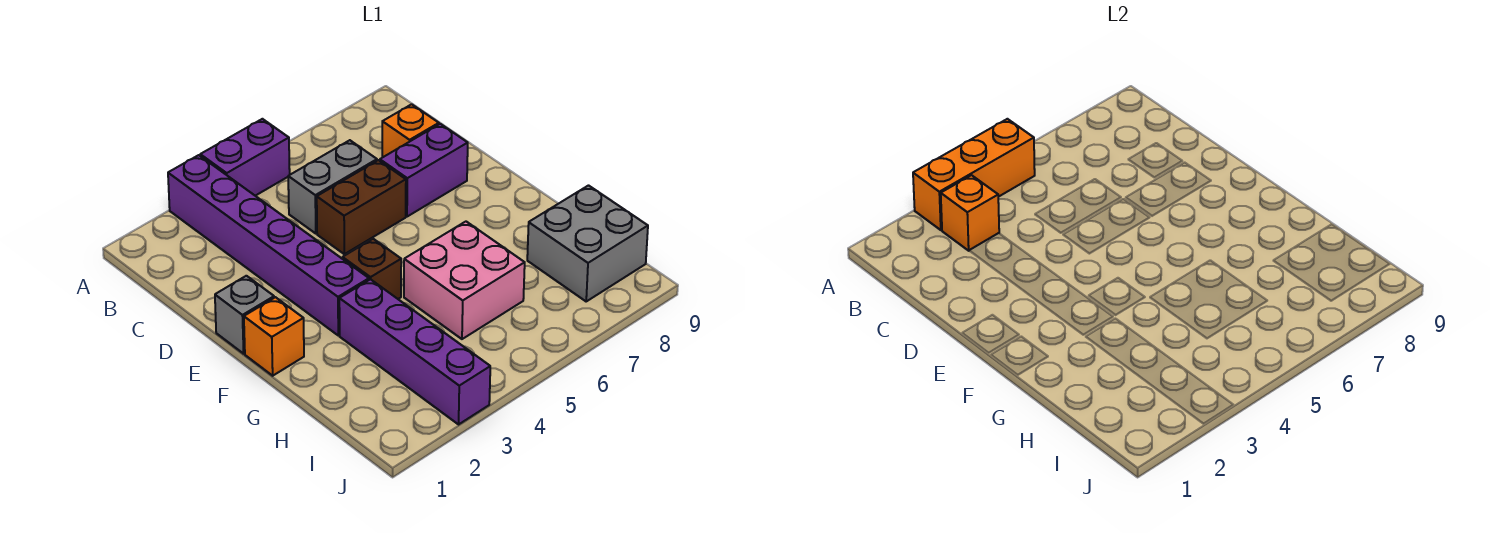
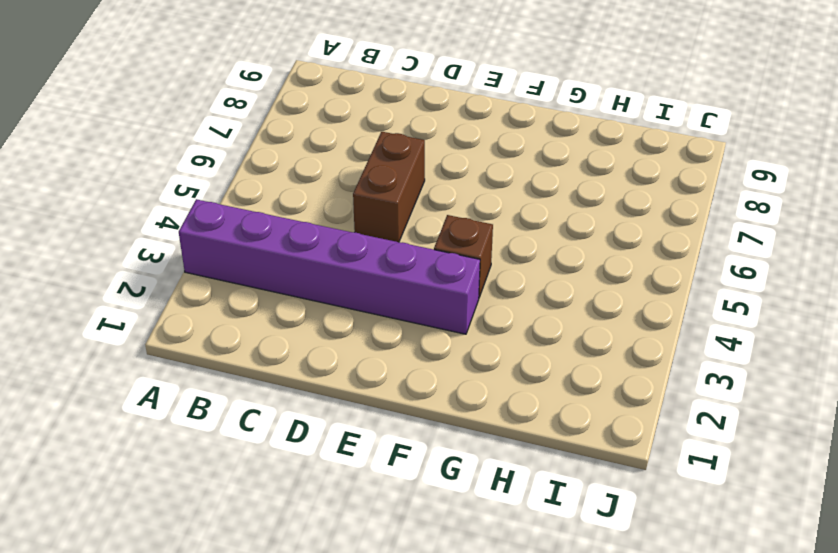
none -> purple 1x2 brick [200,119,290,196]
none -> grey 1x2 brick [288,140,377,233]
none -> orange 1x1 brick [382,104,439,157]

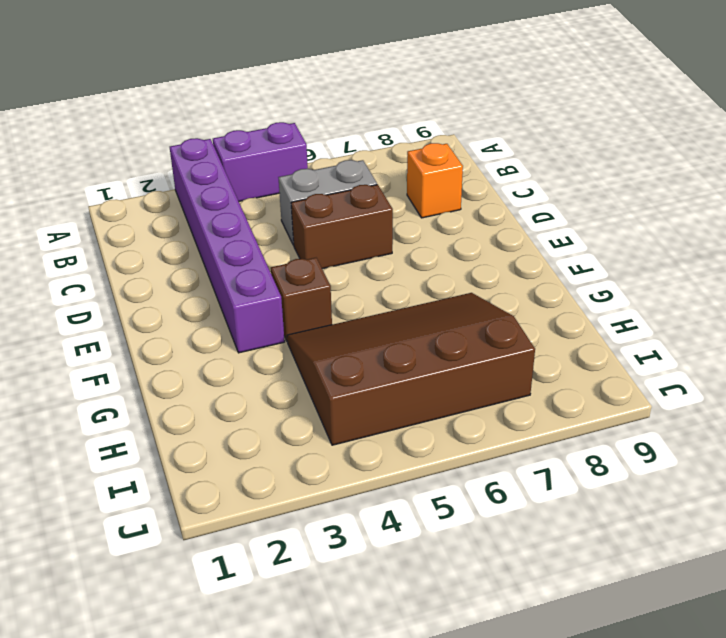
brown 3x4 slope [287,293,535,445] -> pink 2x2 brick [404,222,525,339]
none -> purple 1x2 brick [380,124,468,217]
none -> grey 1x1 brick [215,276,274,354]
none -> orange 1x1 brick [244,297,304,376]

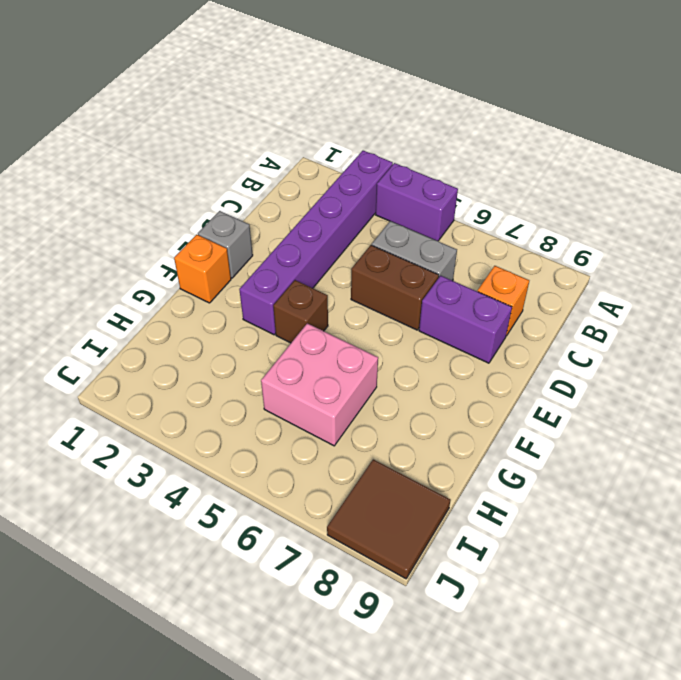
brown 2x2 tile [327,459,451,579] -> grey 2x2 brick [527,186,648,301]
none -> purple 1x4 brick [339,279,490,424]
none -> orange 1x3 brick [913,119,1035,230]
none -> orange 1x1 brick [941,175,999,251]

